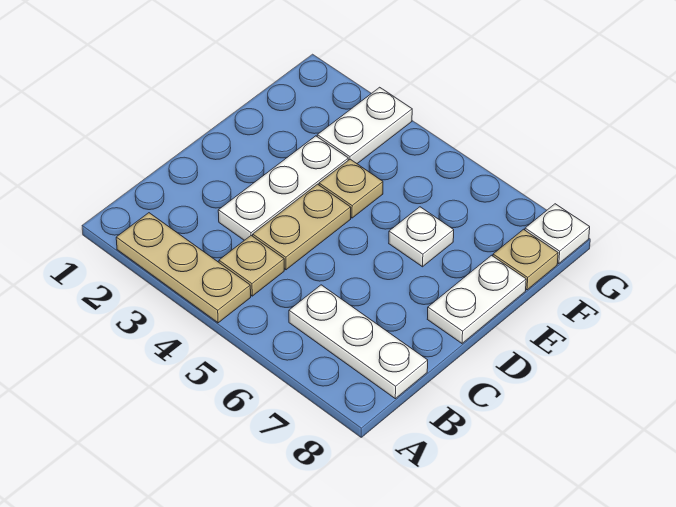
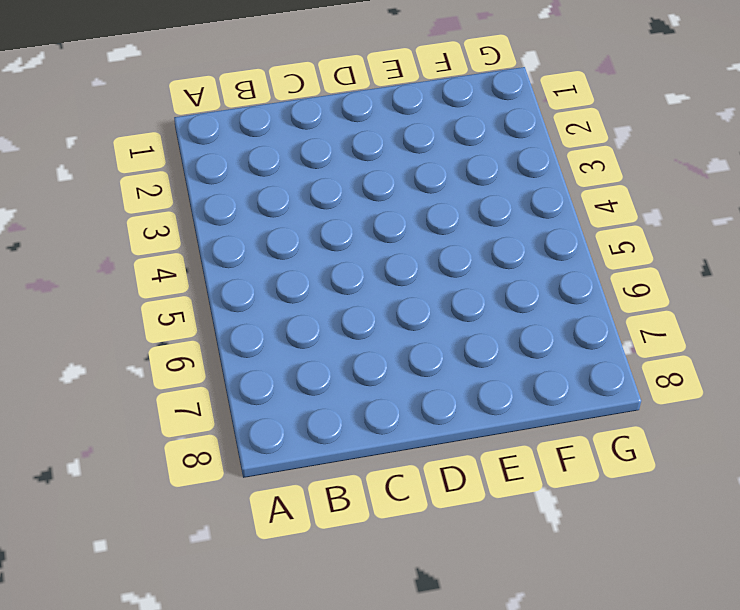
none -> tan 1x3 plate [116,213,251,323]
none -> tan 1x1 plate [219,236,284,296]

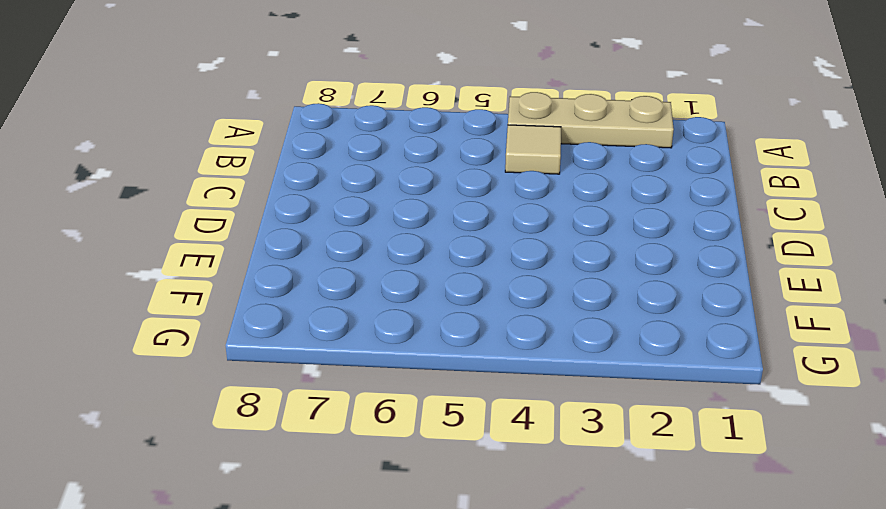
tan 1x1 tile [505,125,561,174] -> tan 1x1 plate [219,236,284,296]
none -> white 1x3 plate [289,285,428,399]
none -> white 1x3 plate [218,136,348,240]

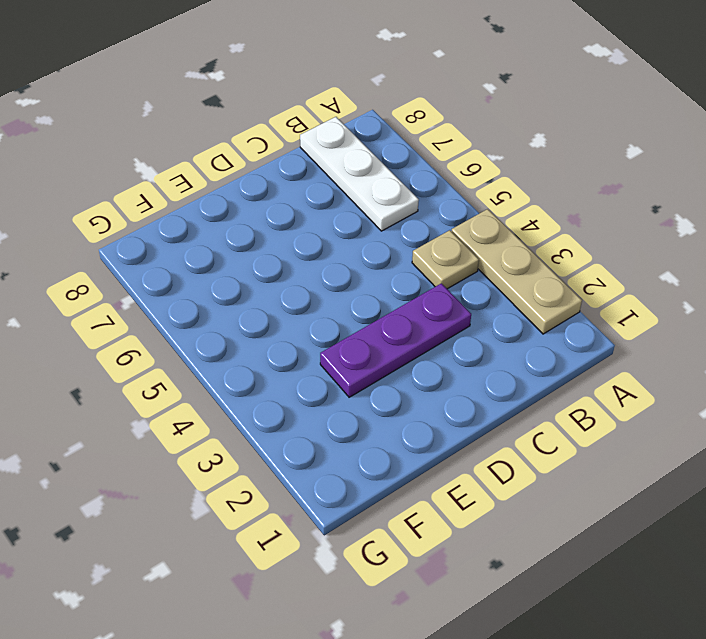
purple 1x3 plate [320,283,471,397] -> white 1x3 plate [218,136,348,240]
none -> tan 1x2 plate [253,184,351,270]
none -> white 1x2 plate [428,255,526,343]

